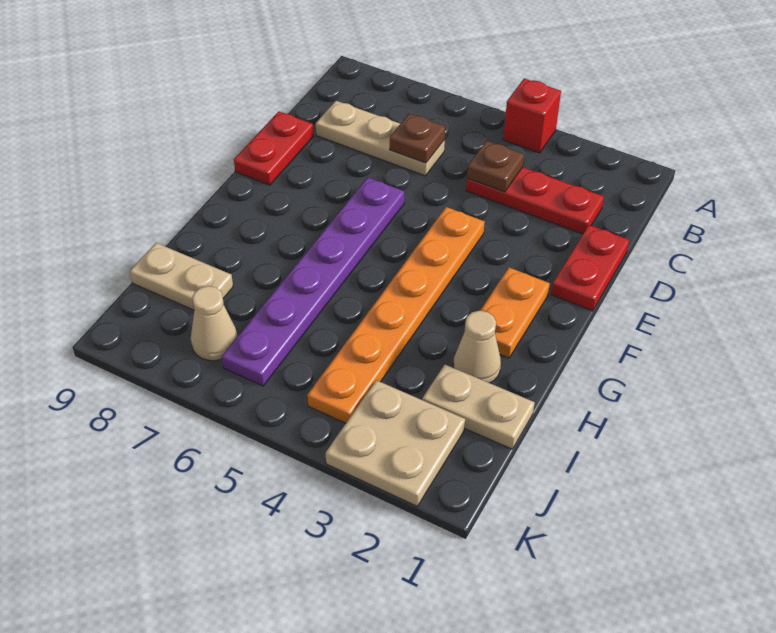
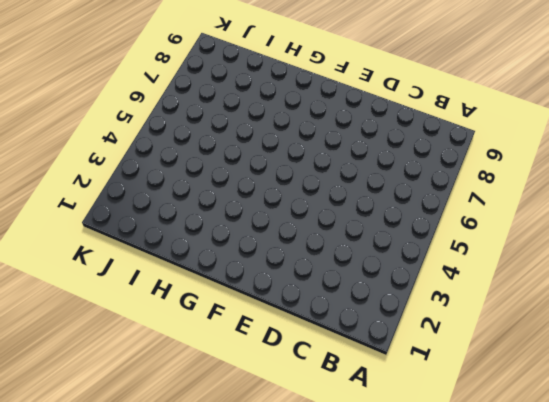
none -> red 1x1 brick [503,79,561,153]
none -> red 1x3 plate [466,167,604,234]
none -> tan 1x3 plate [316,101,445,176]

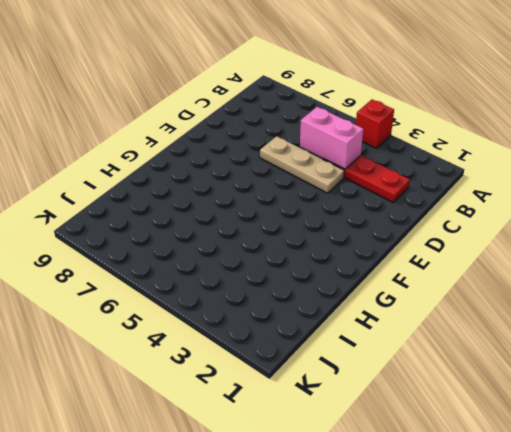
pink 1x2 brick [300,107,363,169] -> brown 1x1 plate [467,141,524,192]
tan 1x3 plate [260,136,344,193] -> tan 1x3 plate moved to [316,101,445,176]
none -> red 1x2 plate [551,225,629,311]
none -> red 1x2 plate [234,111,314,185]
none -> orange 1x6 plate [307,207,485,423]

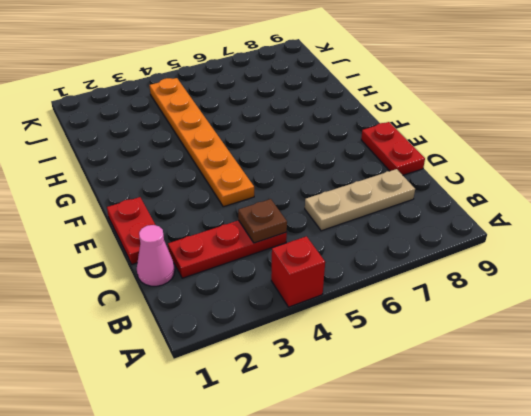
pink 1x1 cone [137,225,175,286] -> none
none -> purple 1x6 plate [222,177,404,386]
none -> orange 1x2 plate [480,268,550,358]
none -> tan 1x1 cone [453,311,501,383]

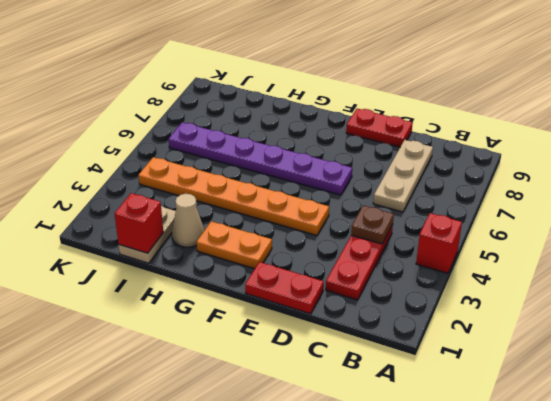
red 1x1 brick [115,193,163,253] -> none
none -> tan 1x2 plate [130,243,233,310]
none -> tan 2x2 plate [326,380,465,506]
none -> tan 1x1 cone [191,286,238,361]

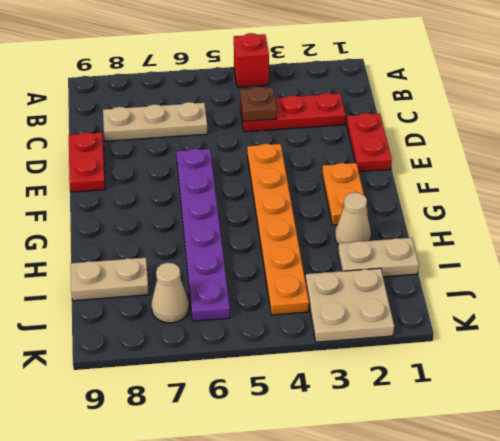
none -> brown 1x1 plate [390,114,445,163]

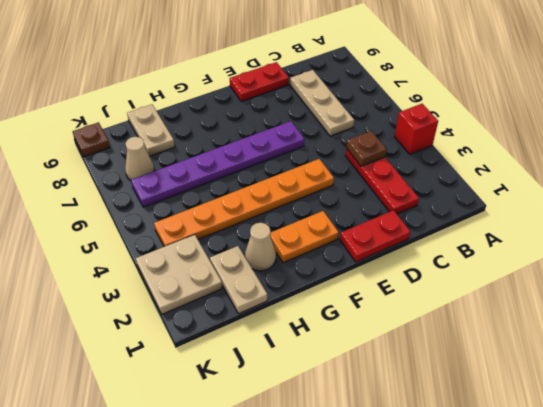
brown 1x1 plate [73,122,110,157] -> brown 1x1 plate moved to [390,114,445,163]

